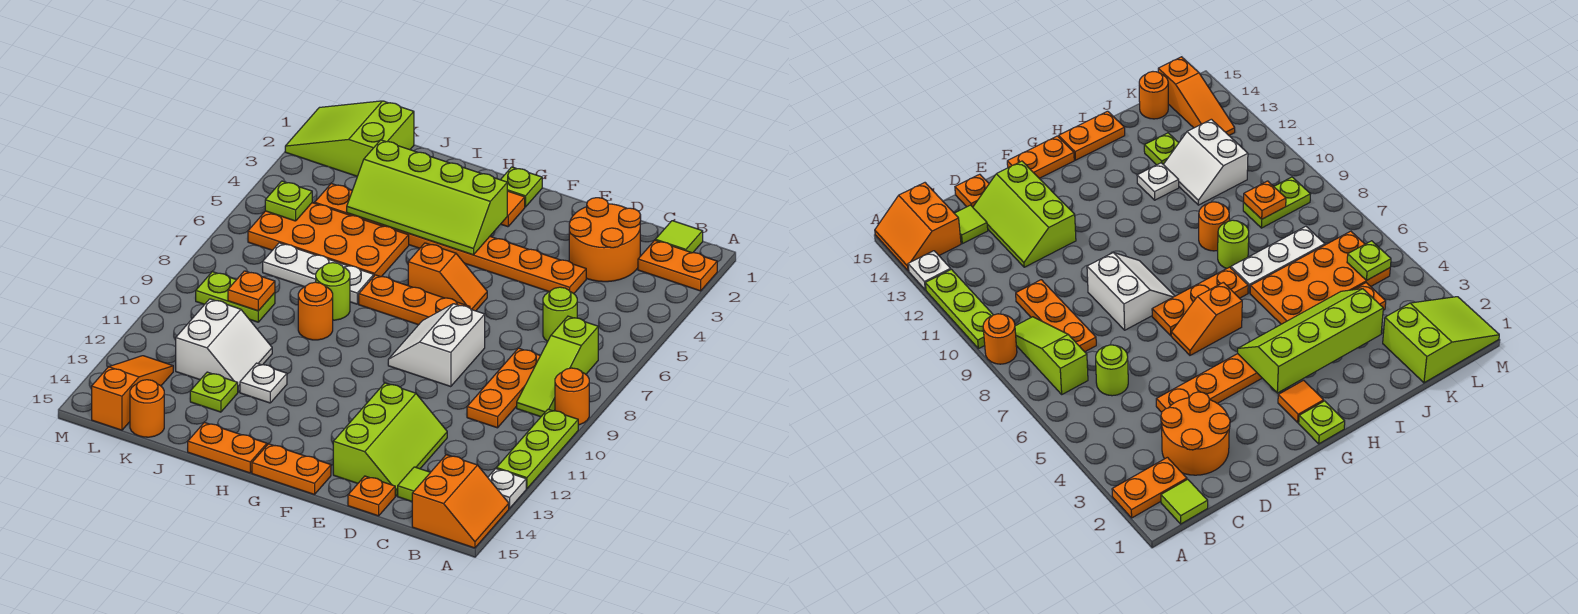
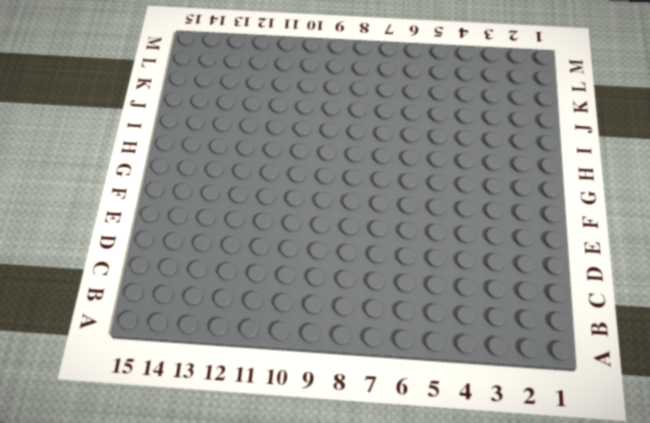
none -> orange 1x2 plate [638,240,717,291]
none -> orange 1x1 round brick [555,368,589,425]
none -> lime 1x3 plate [496,409,578,489]
none -> white 1x1 plate [488,469,526,508]

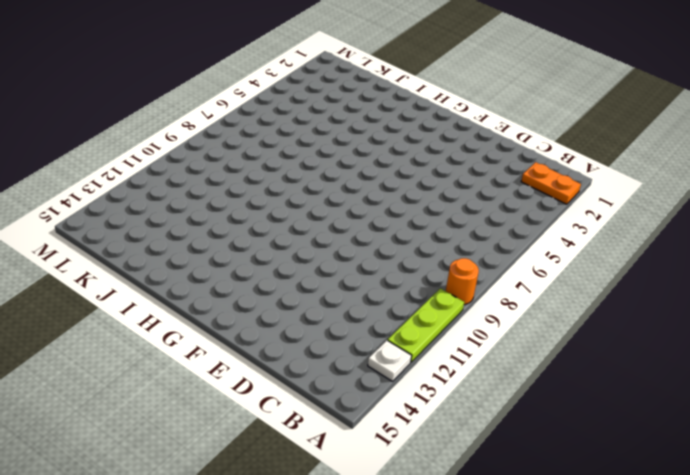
none -> orange 2x2 slope [412,455,509,548]
none -> lime 1x1 tile [655,221,703,253]
none -> lime 1x3 slope [517,316,598,417]
none -> orange 2x2 round brick [569,198,641,282]

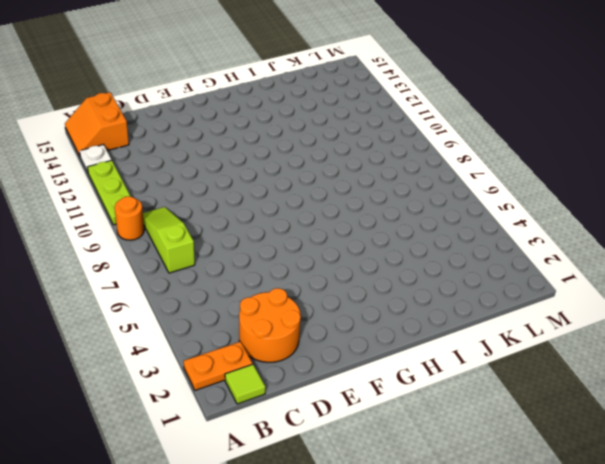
none -> lime 1x1 round brick [543,287,577,342]
none -> orange 1x3 plate [467,348,540,428]
none -> lime 1x1 tile [398,467,430,501]
none -> orange 1x8 plate [315,184,586,294]

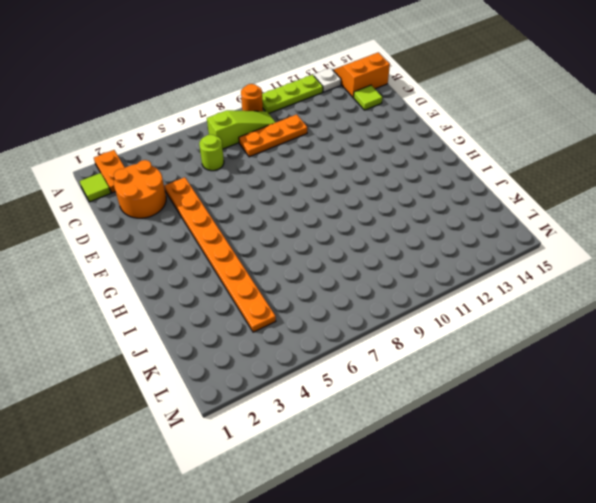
none -> lime 2x3 slope [333,383,447,496]
none -> orange 1x1 plate [348,476,395,516]
none -> white 2x2 slope [388,304,485,387]
none -> orange 1x2 slope [408,243,487,311]

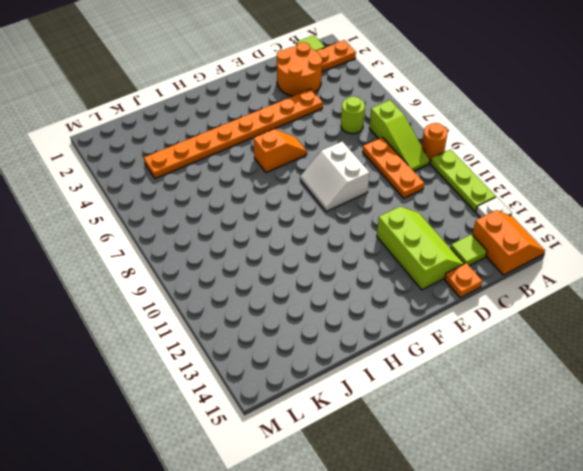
none -> orange 1x3 plate [359,275,470,325]
none -> orange 1x2 plate [252,444,331,495]
none -> lime 1x1 plate [501,167,542,207]
none -> orange 1x1 tile [501,191,525,227]

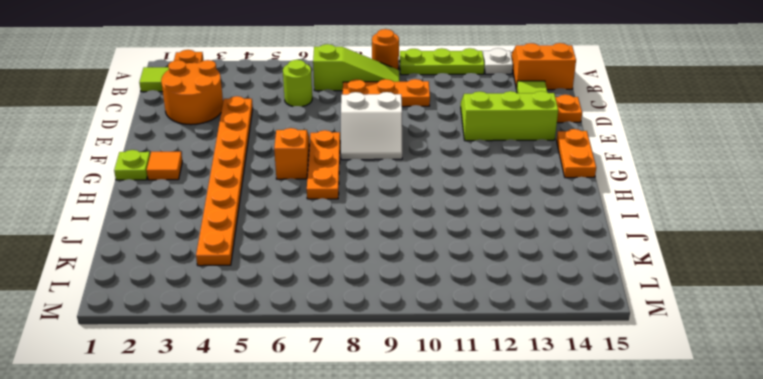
none -> orange 1x2 plate [188,423,267,473]
none -> orange 2x4 plate [248,203,409,277]
none -> white 1x3 plate [263,243,374,304]
none -> lime 1x1 round brick [316,263,350,320]

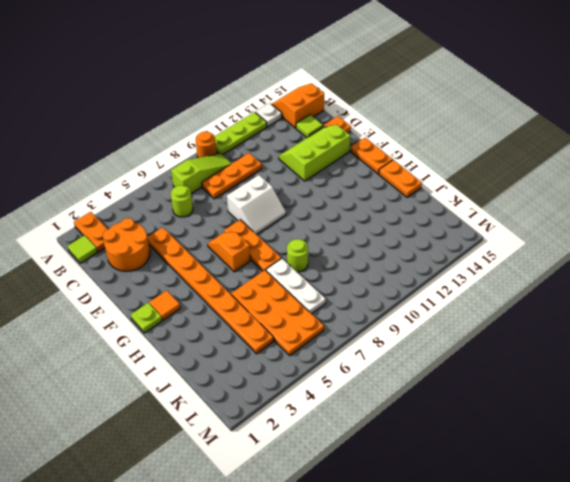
none -> orange 1x1 round brick [298,282,333,340]
none -> white 1x1 plate [240,363,287,403]
none -> white 2x2 slope [176,299,272,392]
none -> lime 1x1 plate [190,372,238,412]

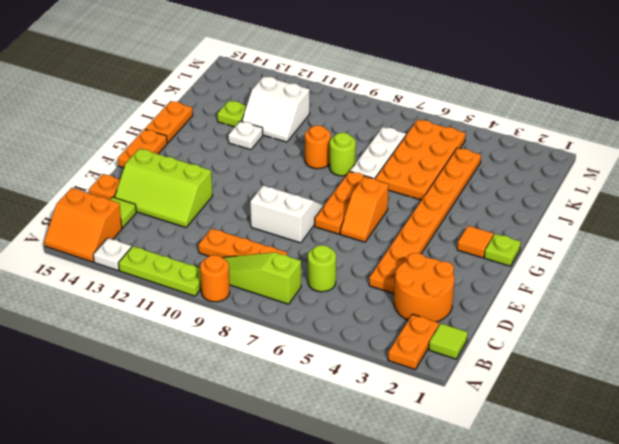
none -> lime 2x3 slope [285,101,414,176]
none -> lime 1x2 plate [196,272,275,322]
none -> orange 1x1 round brick [130,380,164,437]
none -> orange 1x3 slope [92,356,173,430]

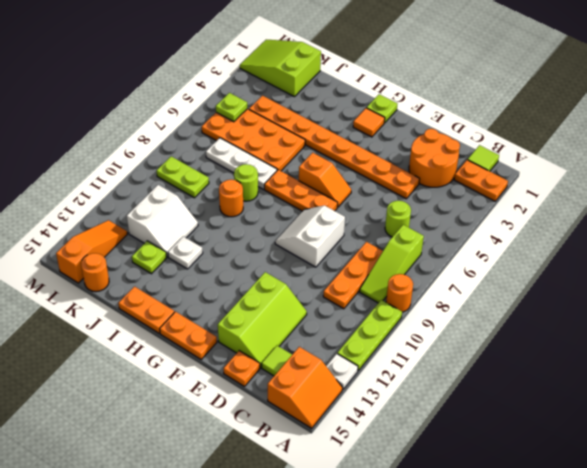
none -> lime 2x4 slope [347,140,507,255]
none -> orange 1x1 plate [228,271,275,311]

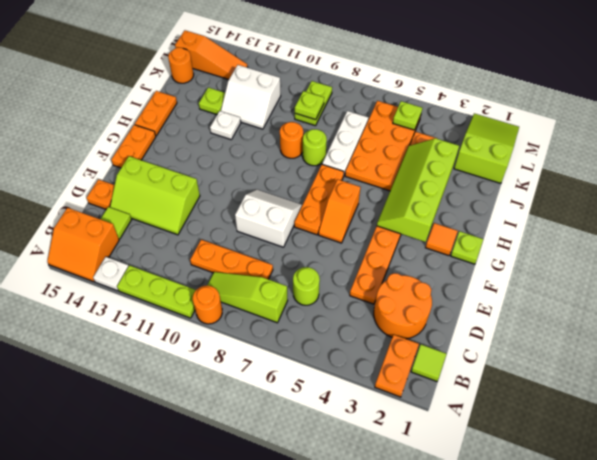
lime 1x1 plate [295,91,324,120] -> orange 1x1 plate [228,271,275,311]

